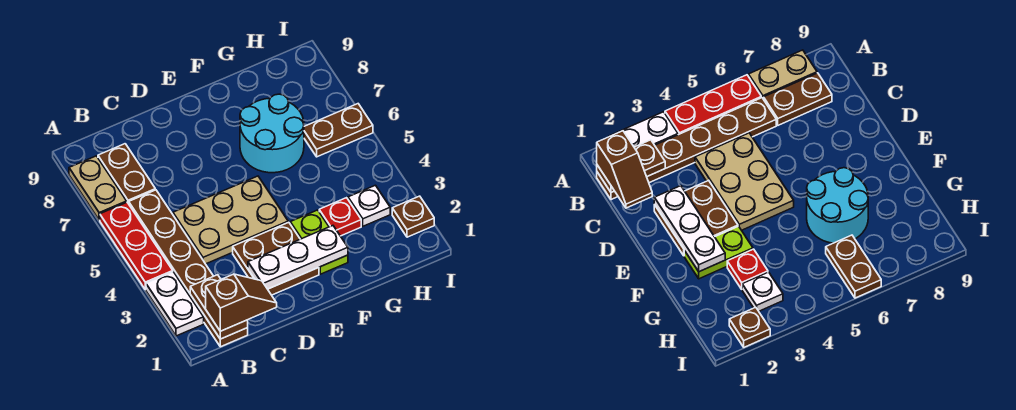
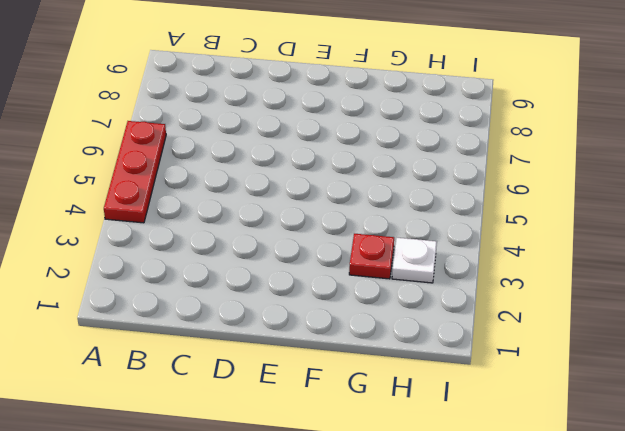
none -> white 1x2 plate [146,272,204,336]
none -> tan 1x2 plate [69,156,127,220]
none -> brown 1x6 plate [129,190,248,347]

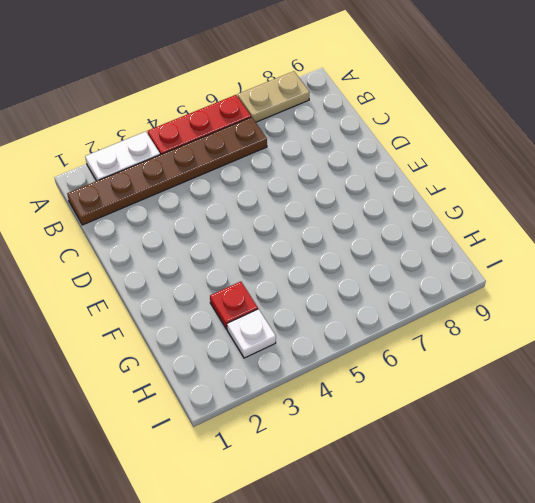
none -> brown 1x2 plate [98,144,155,204]
none -> tan 2x3 plate [173,176,288,264]
none -> brown 2x2 plate [233,222,319,295]

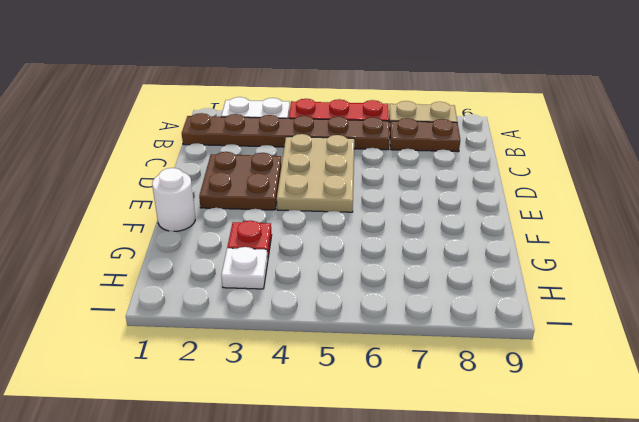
white 1x1 round brick [152,168,195,231] -> none
none -> lime 1x2 plate [290,210,348,274]
none -> cyan 2x2 round brick [240,94,304,173]
none -> brown 1x2 plate [304,104,373,157]

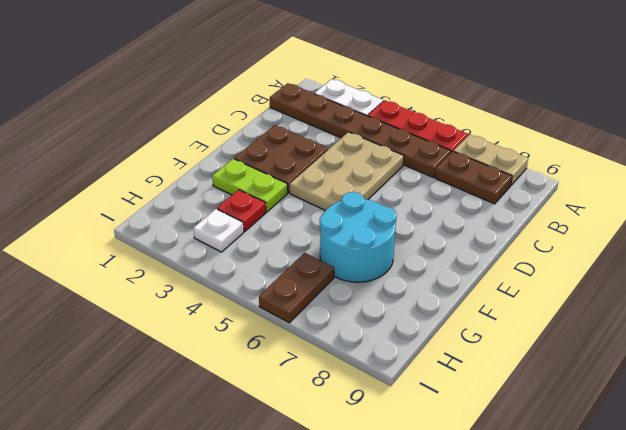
none -> brown 1x1 plate [392,196,434,237]
none -> brown 1x2 plate [190,275,248,339]
none -> white 1x3 plate [248,226,348,289]

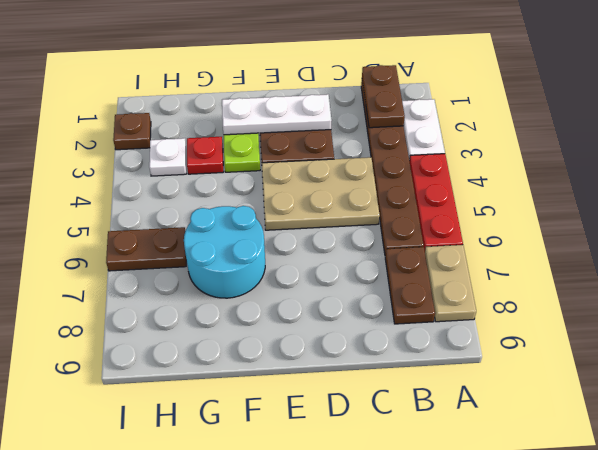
none -> brown 1x2 slope [206,274,277,331]

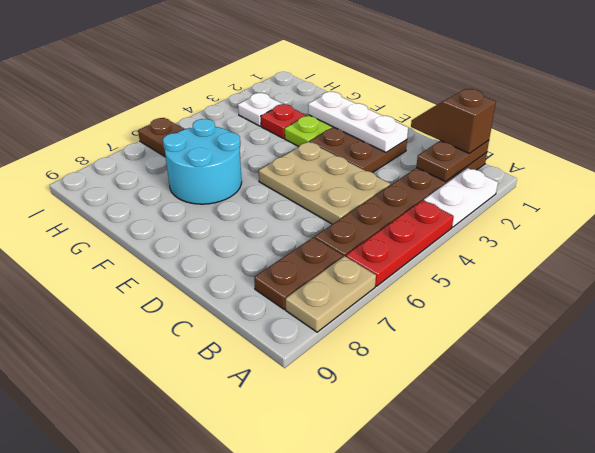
none -> brown 1x1 plate [392,196,434,237]

